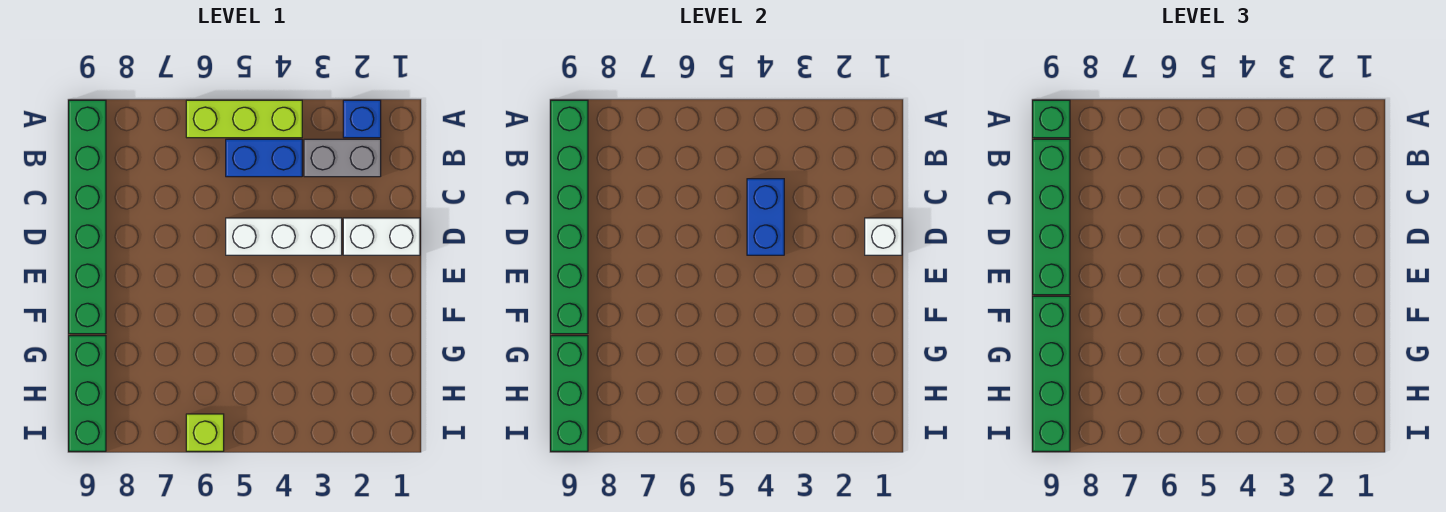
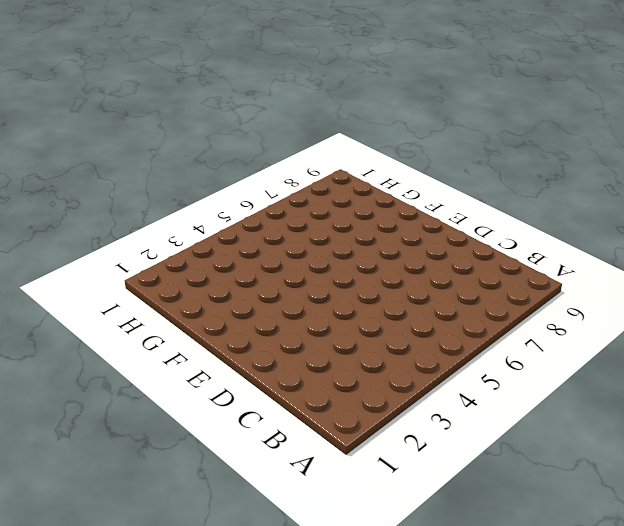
none -> blue 1x1 brick [343,100,381,138]
none -> lime 1x3 brick [186,100,302,138]
none -> green 1x6 brick [69,100,106,334]

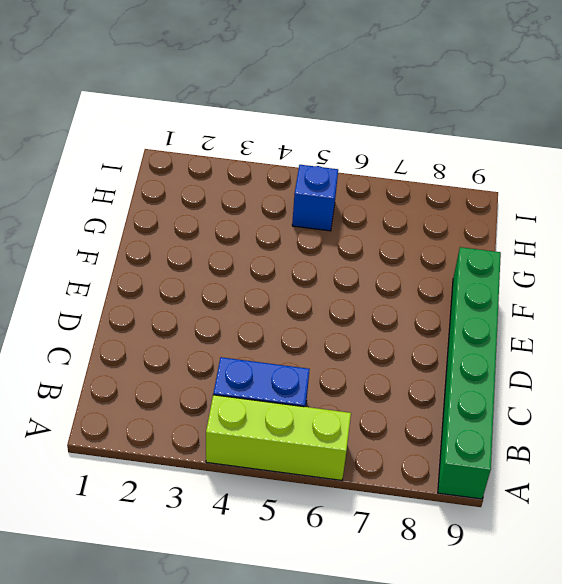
blue 1x1 brick [292,165,338,231] -> blue 1x1 brick moved to [343,100,381,138]
none -> grey 1x2 brick [304,139,381,177]
none -> white 1x2 brick [343,218,420,255]
none -> white 1x3 brick [226,218,342,255]

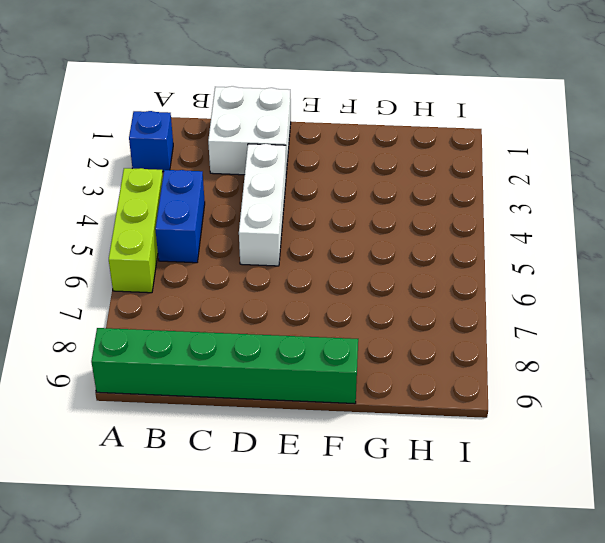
white 2x2 brick [208,86,291,175] -> white 1x2 brick [343,218,420,255]
none -> grey 1x2 brick [304,139,381,177]
none -> green 1x3 brick [69,336,106,451]
none -> lime 1x1 brick [186,414,224,451]

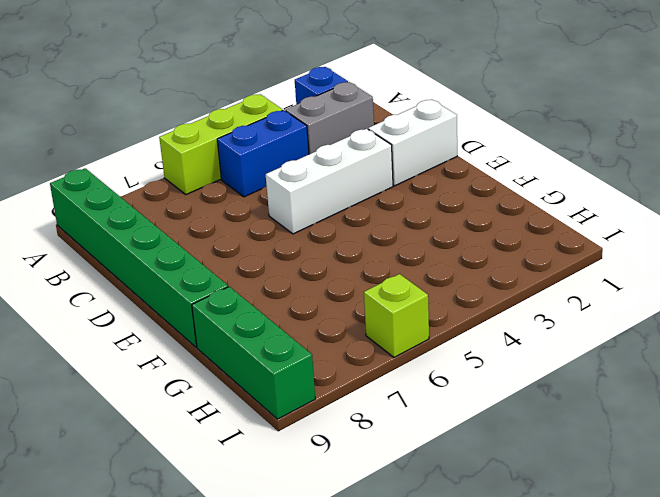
none -> green 1x6 brick [551,100,588,334]
none -> blue 1x2 brick [747,179,784,255]
none -> white 1x1 brick [865,218,902,255]

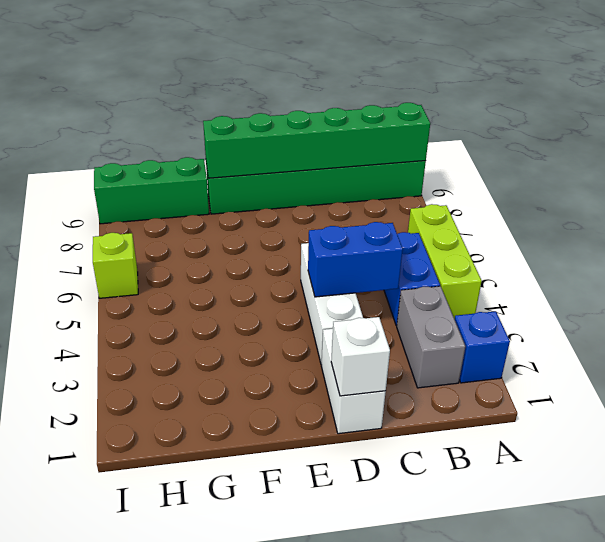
none -> green 1x3 brick [551,336,588,451]
none -> green 1x1 brick [1033,100,1070,138]
none -> green 1x4 brick [1033,139,1070,295]

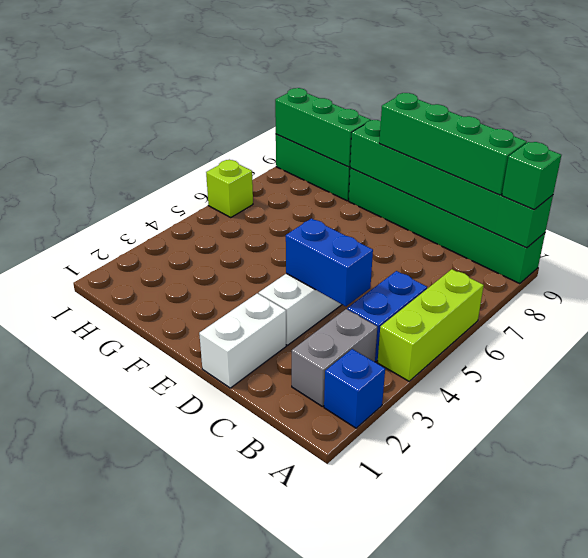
none -> white 1x1 brick [865,218,902,255]
none -> green 1x4 brick [1033,296,1070,451]

